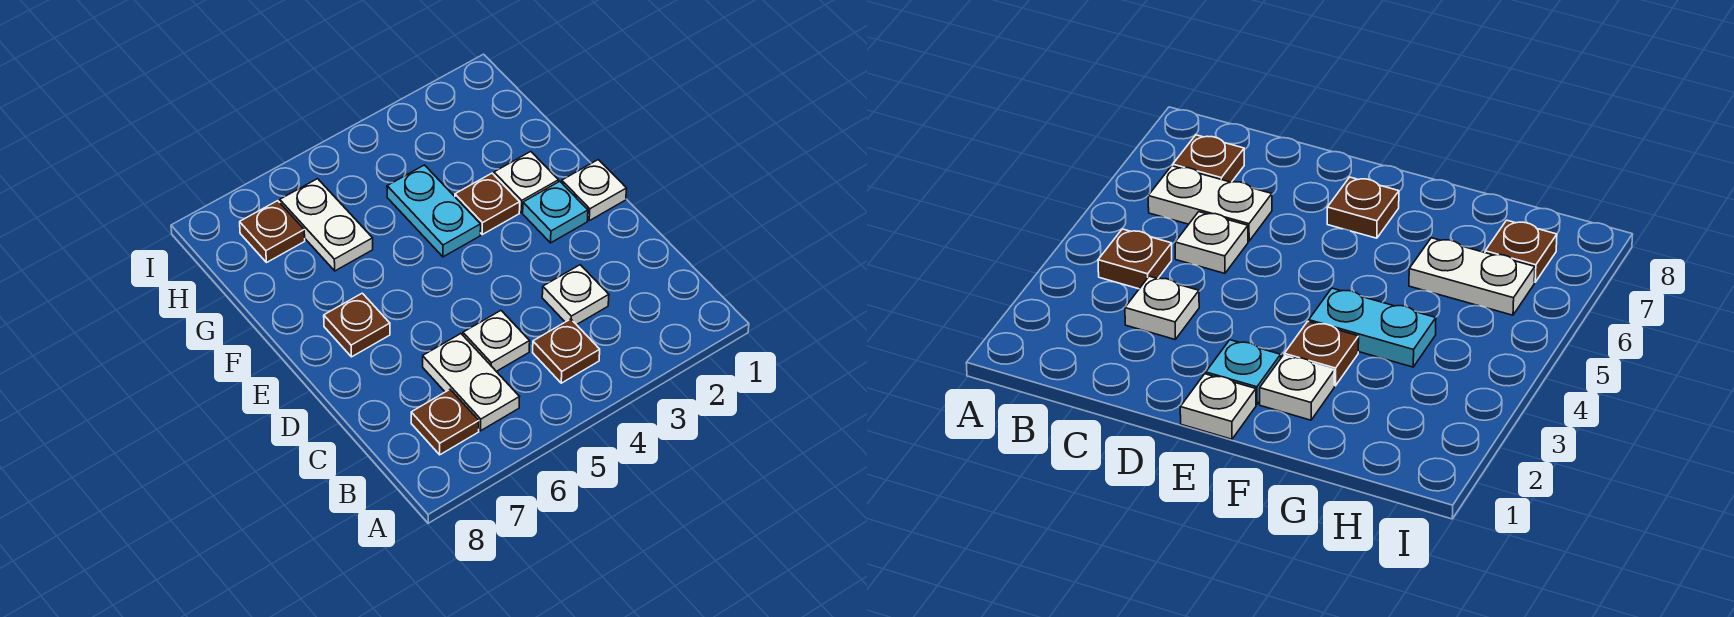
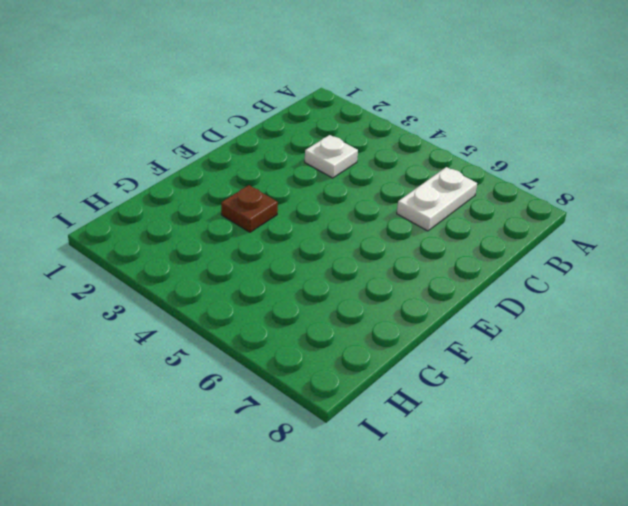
none -> brown 1x1 plate [533,319,600,383]
none -> brown 1x1 plate [411,390,479,455]
none -> white 1x1 plate [463,311,530,371]

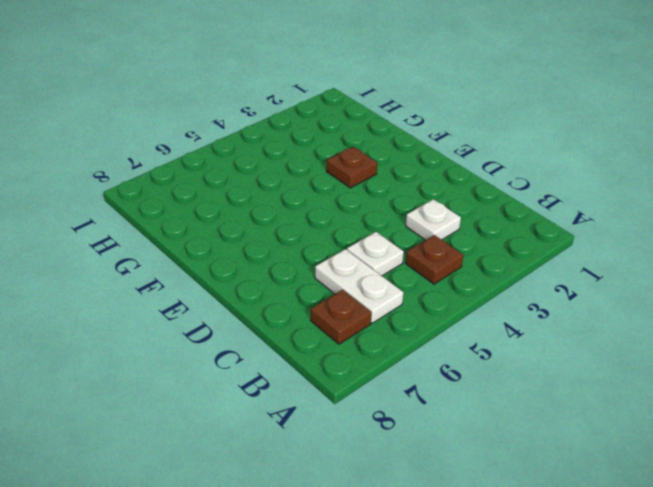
none -> white 1x1 plate [562,160,627,221]
none -> cyan 1x1 plate [523,181,588,243]
none -> brown 1x1 plate [324,293,390,357]

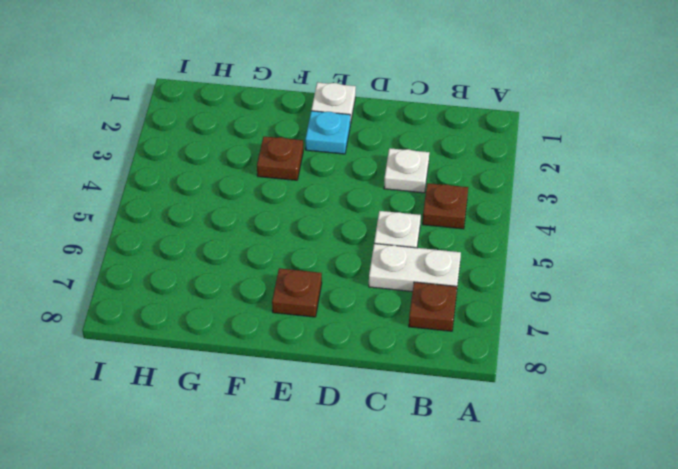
none -> white 1x1 plate [494,152,559,212]
none -> cyan 1x2 plate [387,165,481,257]
none -> white 1x2 plate [280,179,373,271]

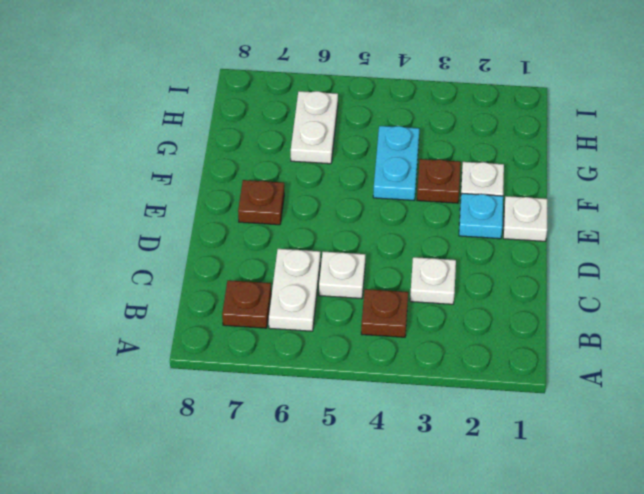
none -> brown 1x1 plate [240,201,305,262]

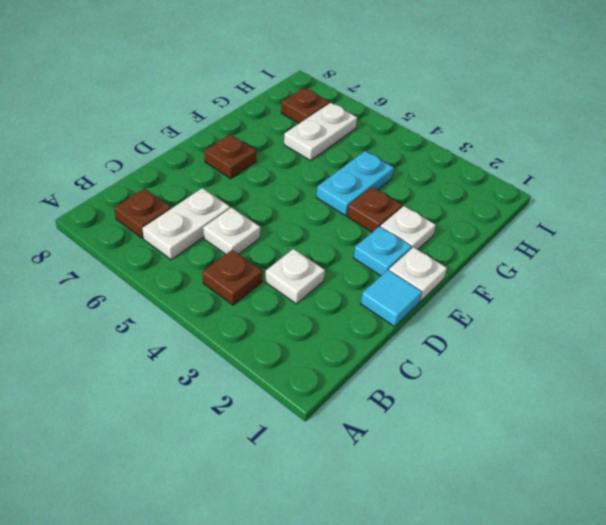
cyan 1x1 tile [361,270,422,327] -> none

